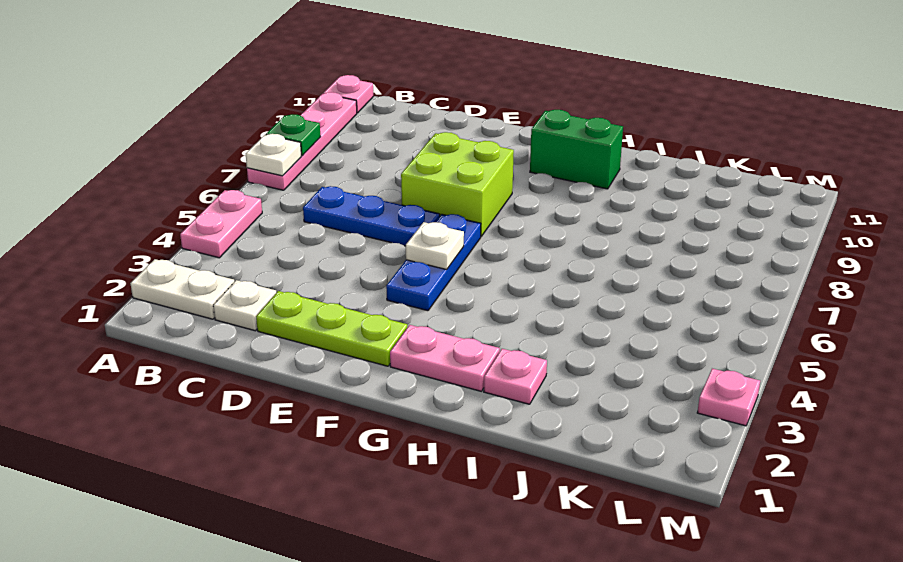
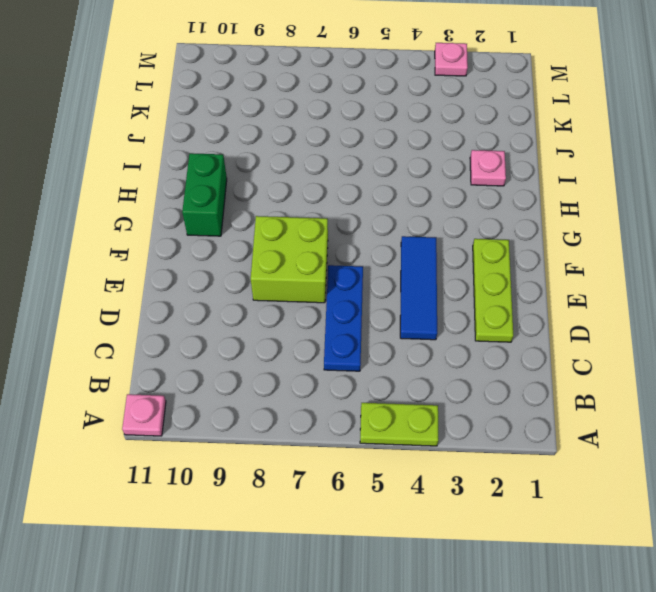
lime 1x2 plate [360,403,438,446] -> pink 1x2 plate [180,190,262,258]
blue 1x3 tile [400,236,437,340] -> blue 1x3 plate [386,214,481,311]
none -> white 1x2 plate [130,259,234,319]
none -> pink 1x4 plate [247,92,357,190]
none -> white 1x1 plate [213,280,276,331]

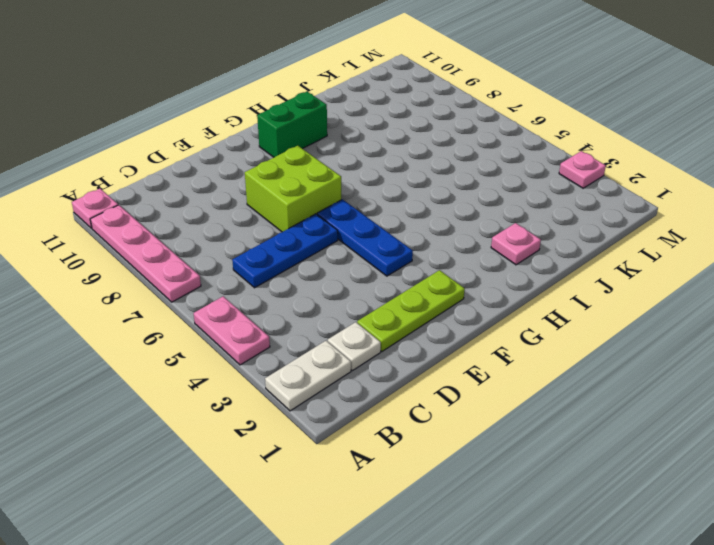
none -> pink 1x2 plate [390,325,500,391]
none -> white 1x1 plate [246,134,302,176]
none -> green 1x1 plate [266,114,320,156]

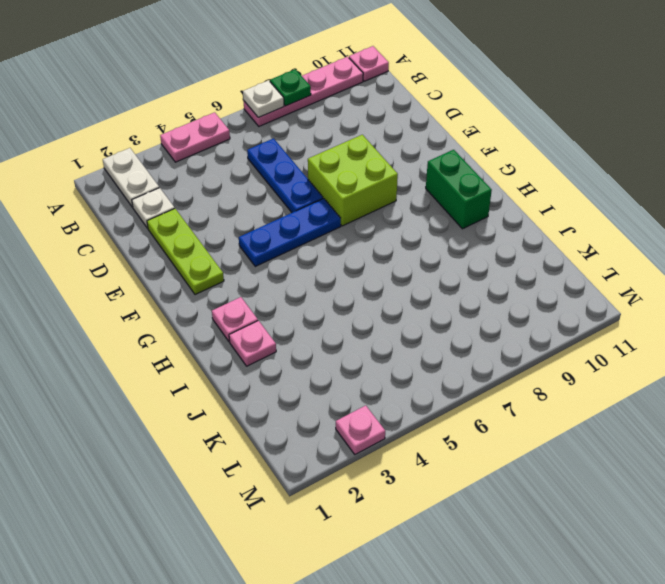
pink 1x1 plate [212,297,258,342] -> pink 1x2 plate [390,325,500,391]
none -> white 1x1 plate [406,222,464,270]

